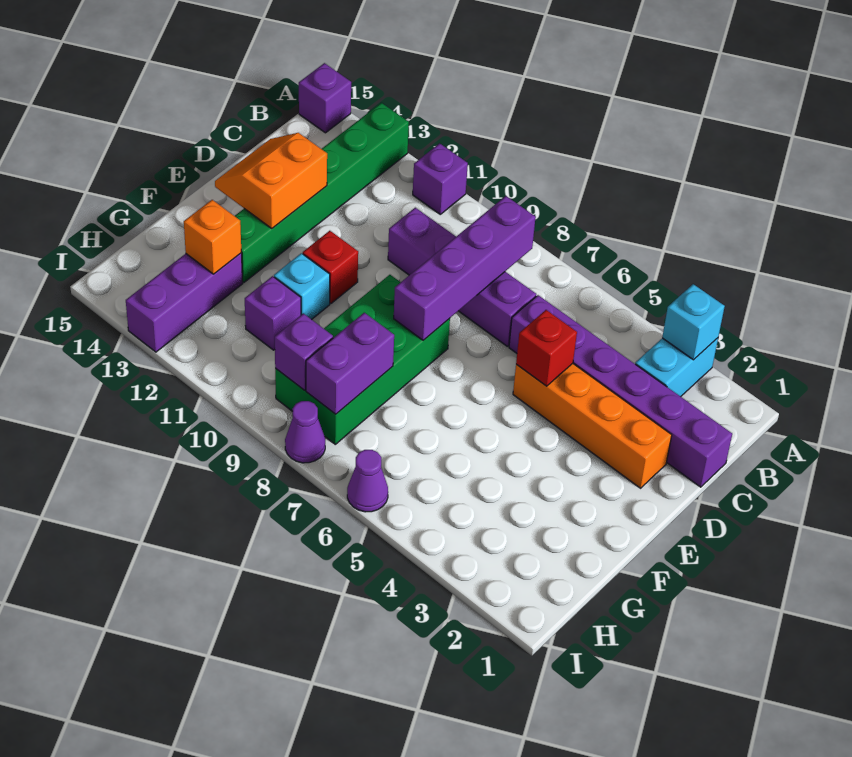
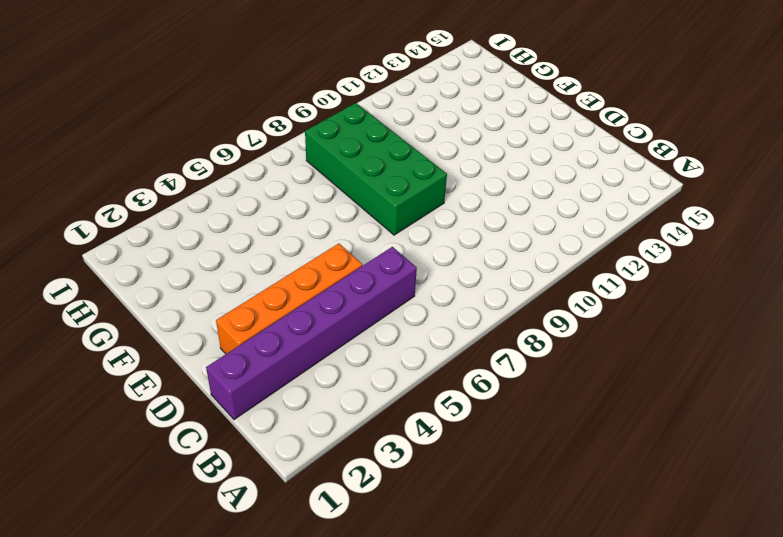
none -> cyan 1x2 brick [635,338,718,397]
none -> purple 1x1 brick [413,143,468,214]
none -> green 1x6 brick [235,103,409,282]

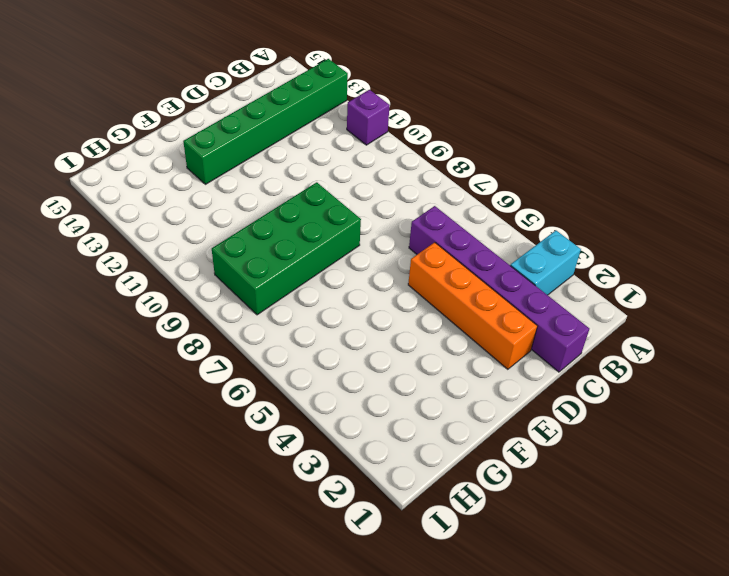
none -> purple 1x1 brick [299,63,351,133]
none -> purple 1x4 brick [388,208,536,347]
none -> red 1x1 brick [303,231,358,304]

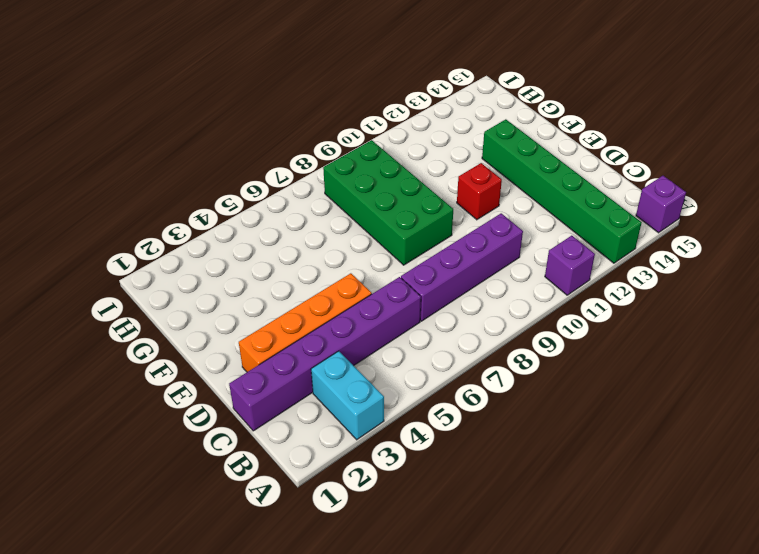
none -> cyan 1x1 brick [274,253,330,320]
none -> purple 1x1 brick [245,276,301,350]
none -> purple 1x3 brick [126,253,243,352]

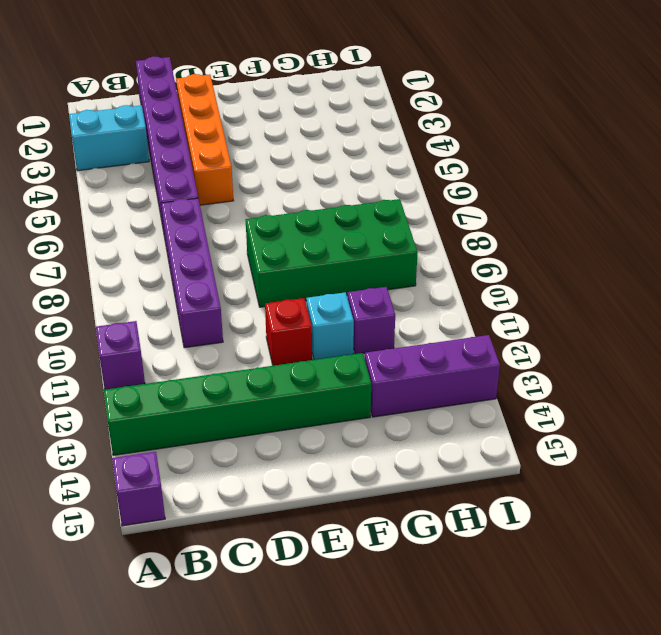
none -> purple 1x1 cone [347,450,388,512]
none -> purple 1x1 cone [285,401,325,463]
none -> cyan 1x1 brick [662,284,725,360]

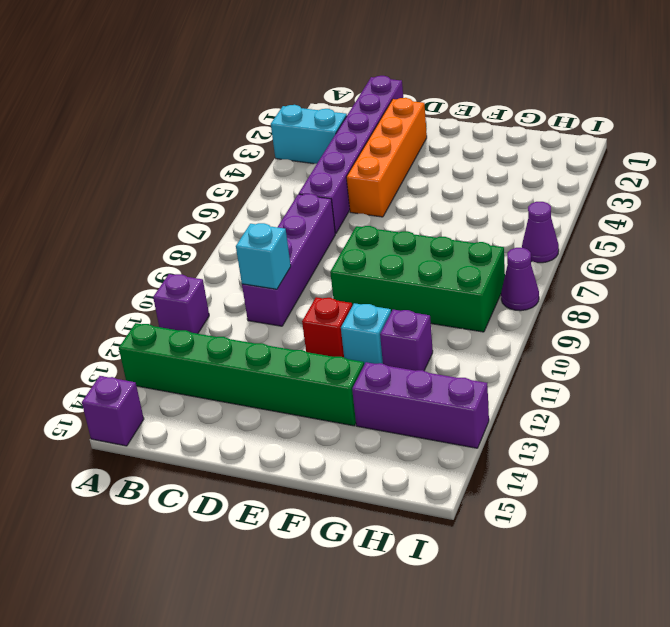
cyan 1x1 brick [236,223,291,289] -> cyan 1x1 brick moved to [662,284,725,360]
none -> purple 1x4 brick [394,196,536,340]
none -> red 1x1 brick [516,310,577,386]
none -> orange 2x2 slope [215,133,327,228]

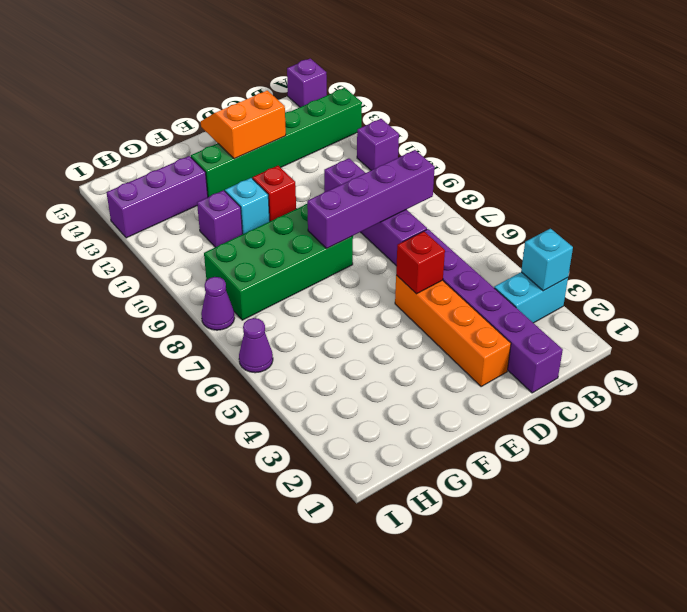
none -> purple 1x2 brick [306,313,394,414]
none -> orange 1x1 brick [184,200,241,274]
none -> purple 1x1 brick [275,313,333,390]

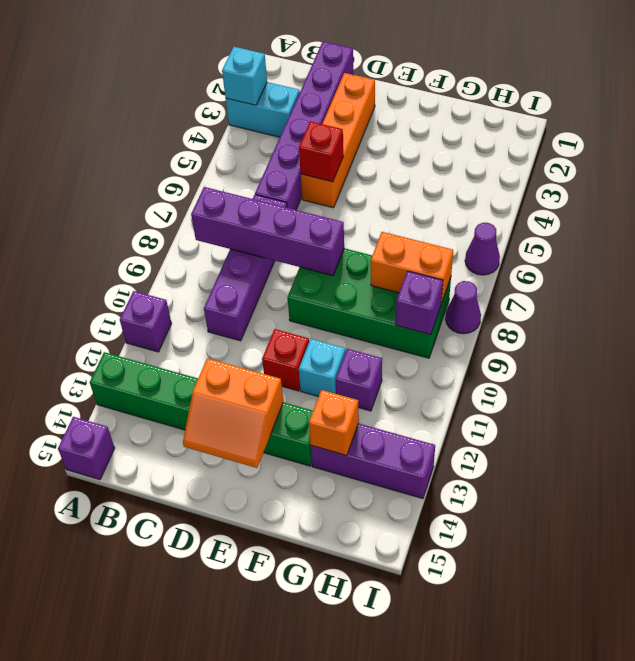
orange 1x2 brick [371,232,453,304] -> purple 1x2 brick [306,313,394,414]

